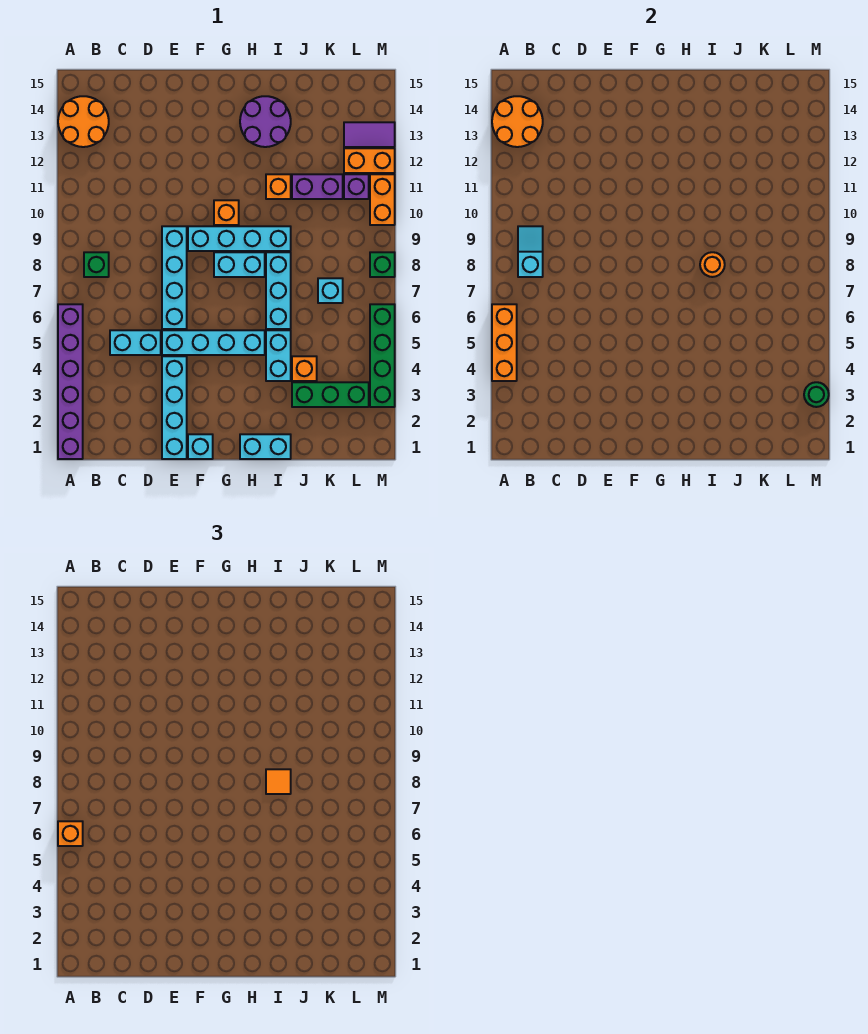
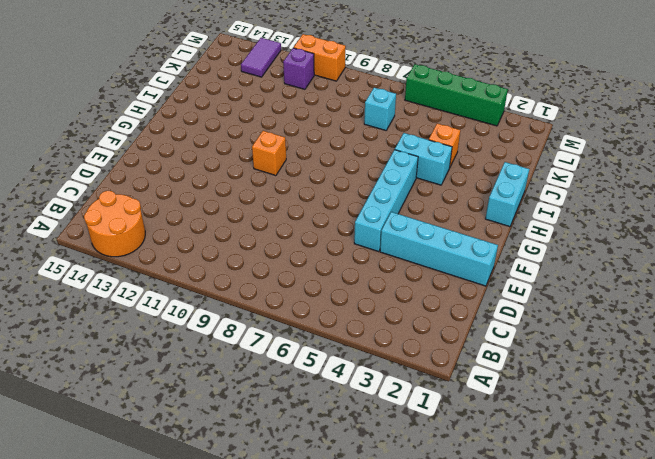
none -> purple 1x6 brick [58,304,83,459]
none -> green 1x1 brick [84,252,109,277]
none -> cyan 1x2 brick [110,330,161,355]
none -> cyan 1x4 brick [162,226,187,329]

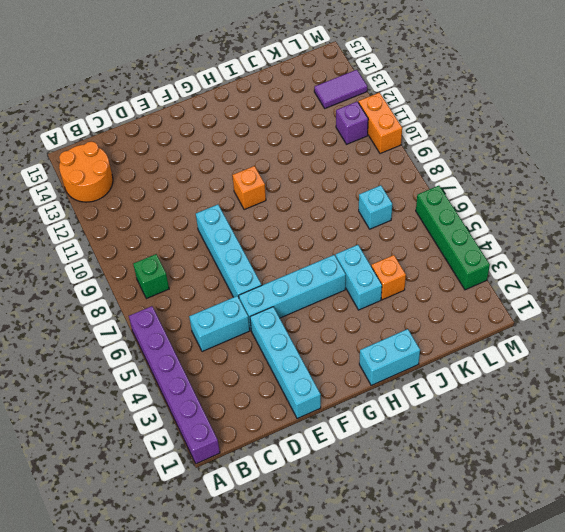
none -> cyan 1x1 brick [188,434,213,459]
none -> cyan 1x4 brick [188,226,291,251]
none -> cyan 1x2 brick [214,252,265,277]
none -> purple 2x2 round brick [240,96,291,147]

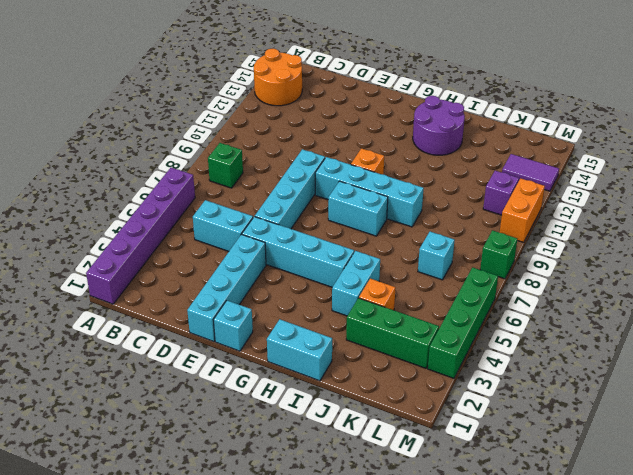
none -> cyan 1x3 brick [266,252,291,329]
none -> orange 1x1 brick [266,174,291,199]
none -> purple 1x2 brick [292,174,343,199]
none -> orange 1x2 brick [344,148,395,173]

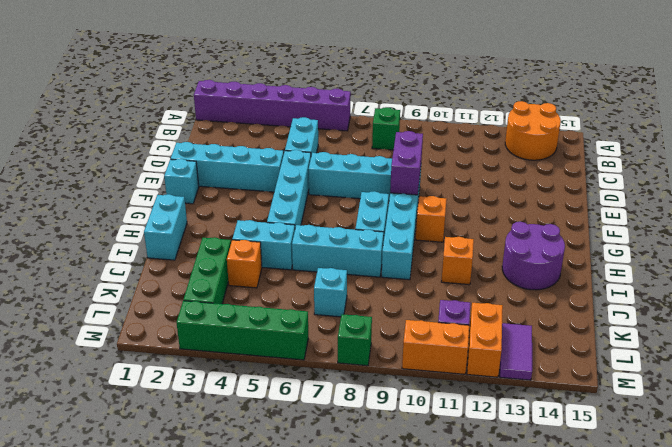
purple 1x2 brick [390,131,423,195] -> purple 1x2 brick moved to [292,174,343,199]
none -> orange 1x3 brick [492,304,517,381]
none -> orange 2x2 round brick [492,96,543,147]
none -> cyan 1x2 slope [518,226,543,277]
none -> orange 1x1 round brick [700,252,725,277]

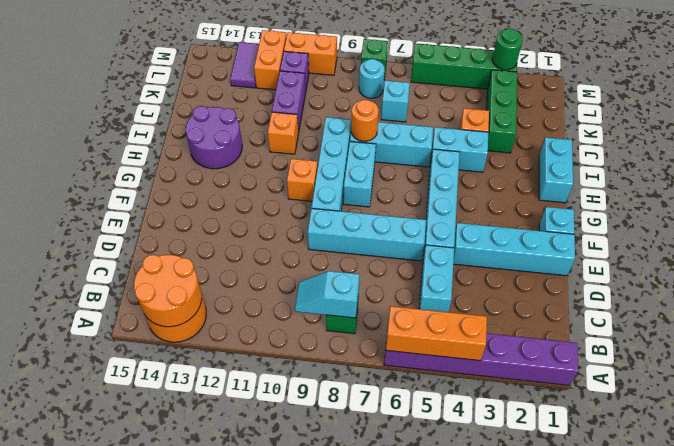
cyan 1x1 round brick [359,59,385,98] -> none
none -> orange 1x1 brick [58,821,83,846]
none -> orange 1x1 tile [266,769,291,794]

